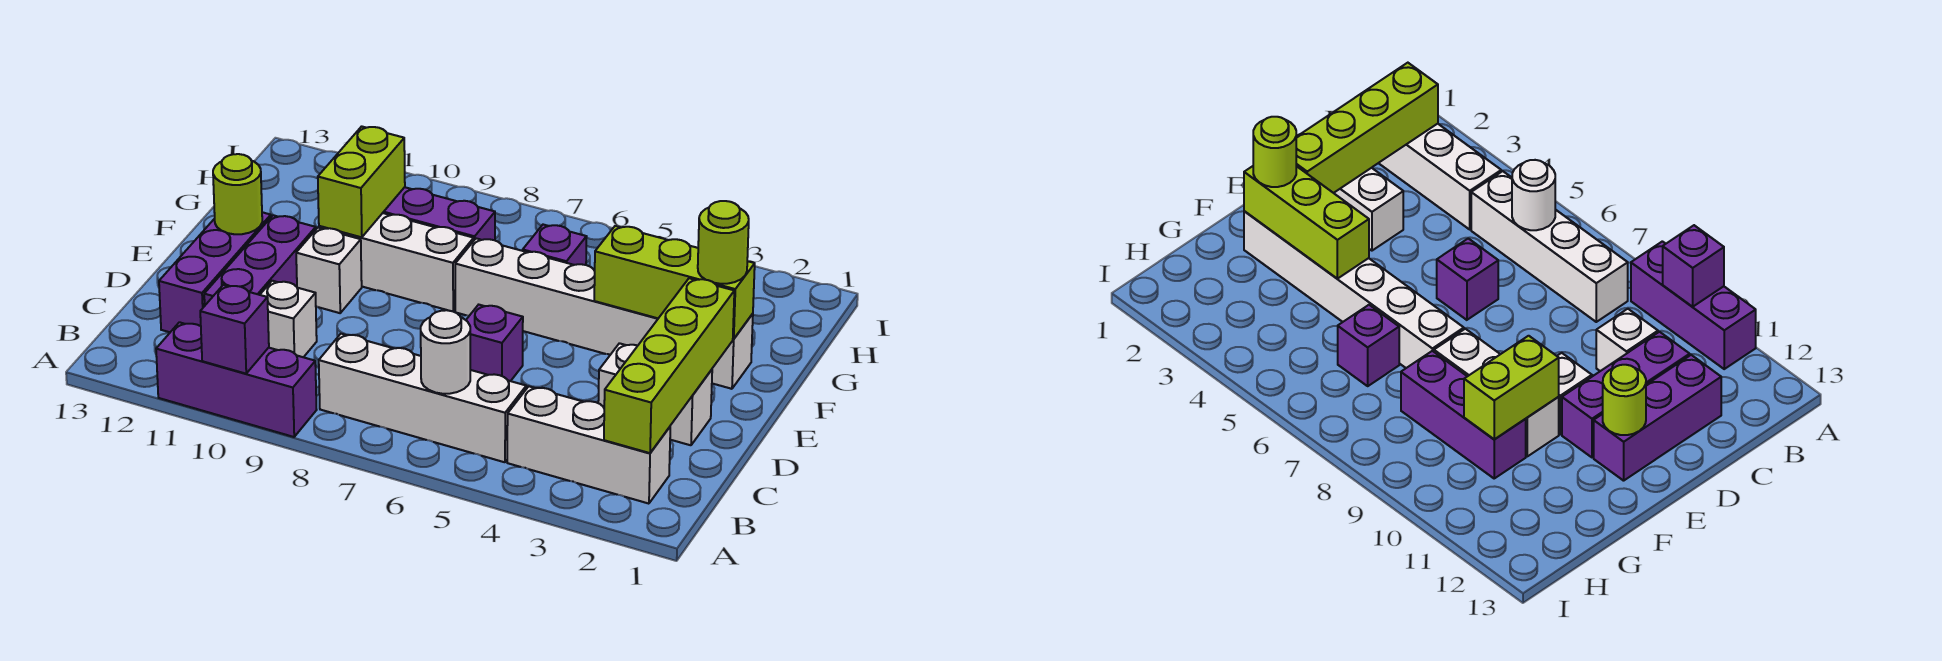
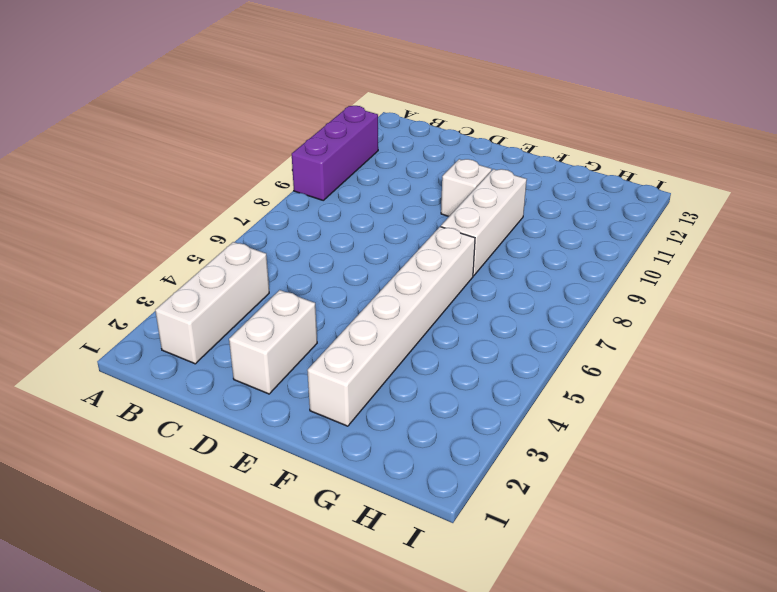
none -> white 1x4 brick [319,334,526,462]
none -> white 1x1 brick [260,281,317,357]
none -> purple 1x3 brick [204,215,316,305]

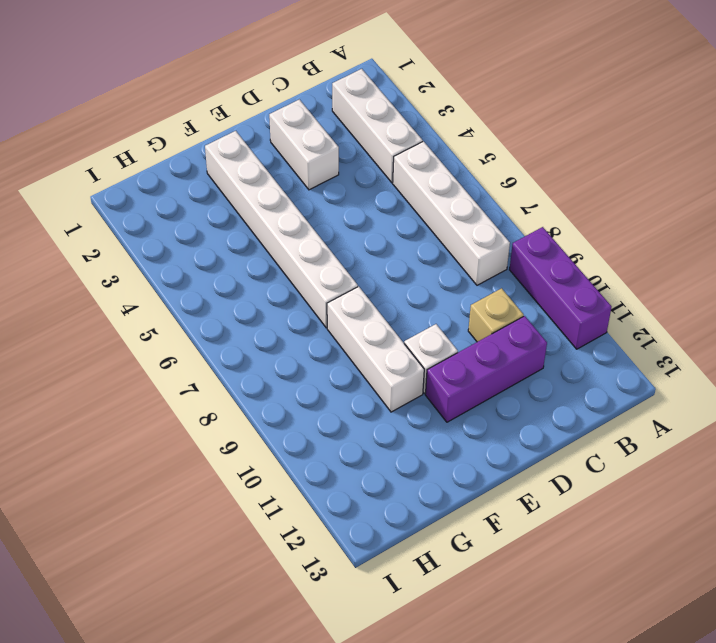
tan 1x1 brick [468,288,524,342] -> white 1x1 brick [260,281,317,357]
none -> purple 1x3 brick [159,212,271,332]
none -> purple 1x1 brick [466,305,523,381]
none -> purple 1x1 brick [523,225,587,265]

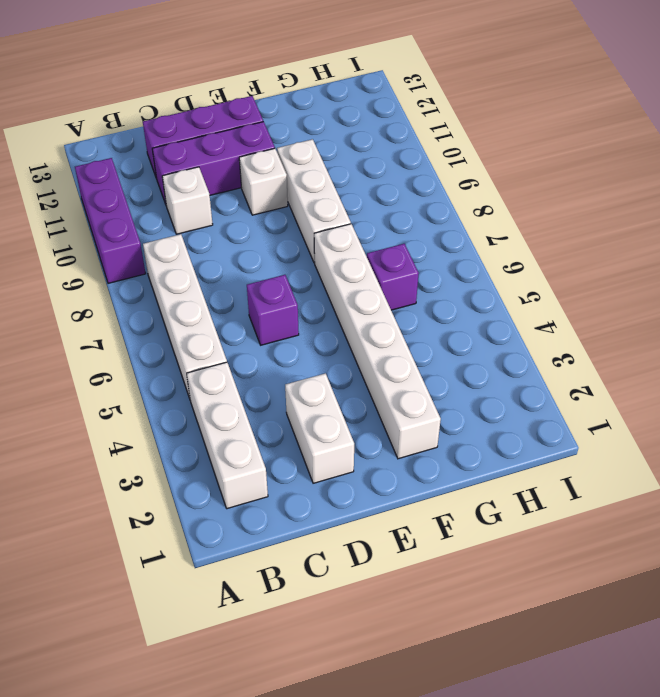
none -> purple 1x3 brick [383,187,495,240]
none -> purple 1x1 brick [200,285,269,374]
none -> lime 1x4 brick [604,278,734,453]

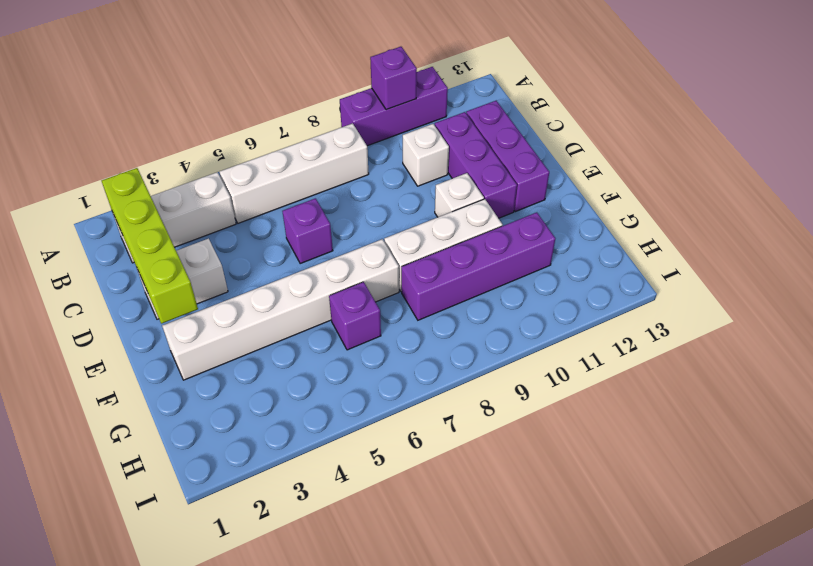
purple 1x4 brick [401,212,555,320] -> purple 1x3 brick [383,187,495,240]
none -> white 1x1 round brick [421,310,470,394]
none -> lime 1x1 round brick [213,154,262,234]
none -> lime 1x3 brick [594,226,755,339]

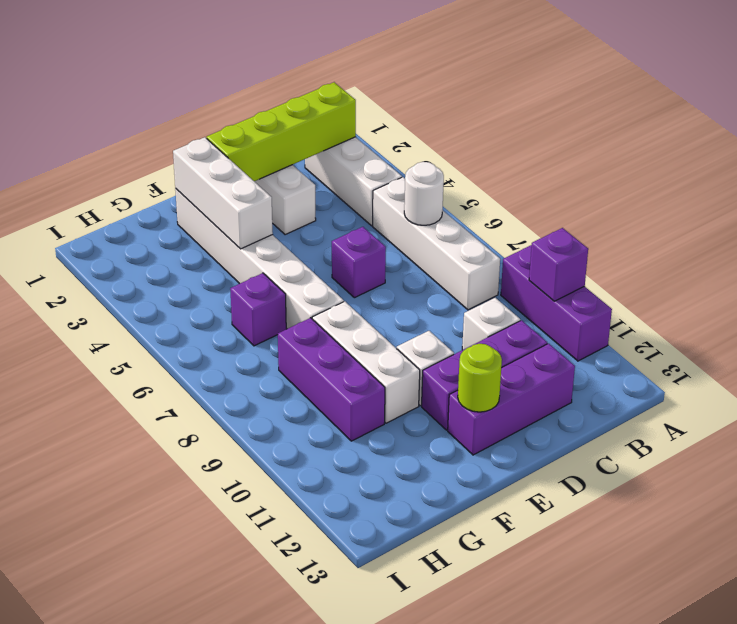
white 1x3 brick [173,137,273,249] -> lime 1x3 brick [594,226,755,339]
none -> lime 1x2 brick [318,126,405,237]
none -> lime 1x1 round brick [698,201,749,284]

